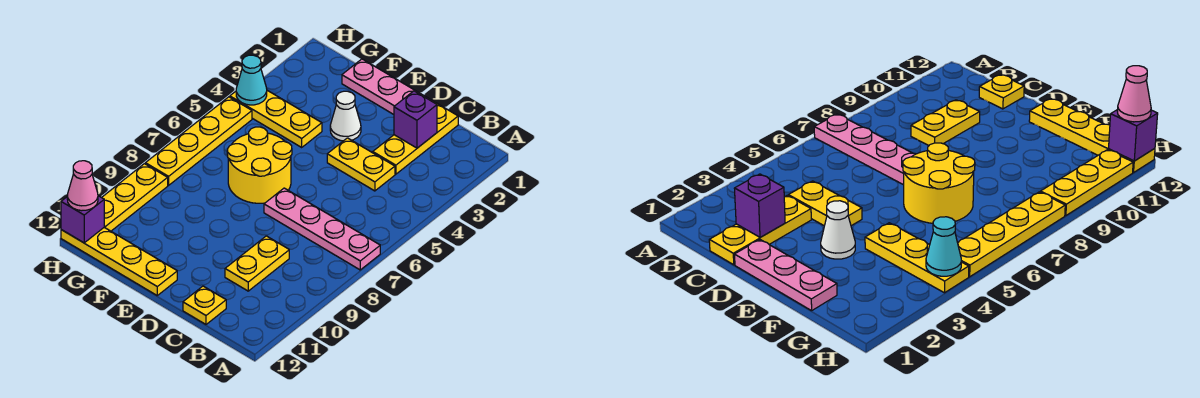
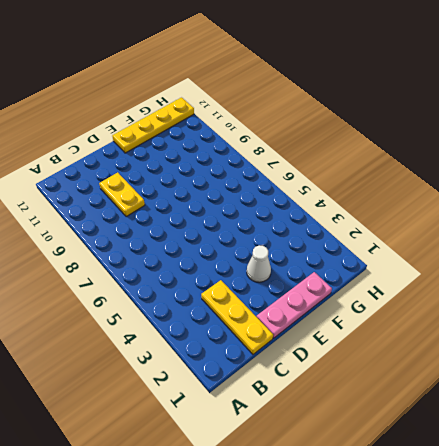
none -> pink 1x4 plate [264,188,380,270]
none -> yellow 1x2 plate [327,138,395,191]
none -> yellow 1x1 plate [183,286,226,324]

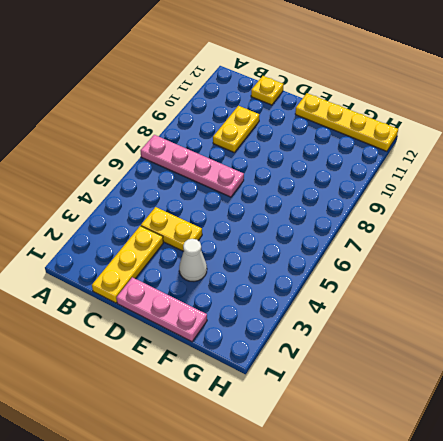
none -> yellow 2x2 round brick [227,127,292,203]
none -> yellow 1x3 plate [230,90,322,147]
none -> yellow 1x4 plate [145,97,252,185]

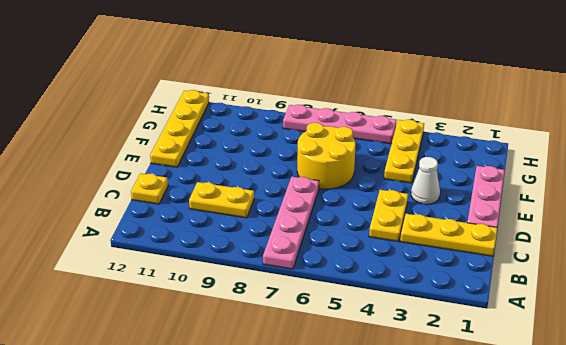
pink 1x4 plate [283,105,396,144] -> yellow 1x4 plate [145,97,252,185]
none -> yellow 1x3 plate [102,164,168,231]
none -> purple 1x1 brick [394,91,437,148]
none -> cyan 1x1 cone [236,55,267,105]

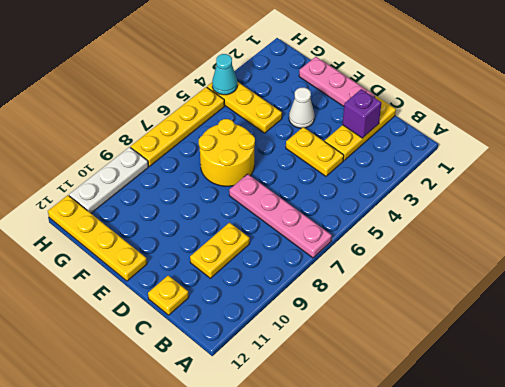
white 1x3 plate [69,147,148,213] -> yellow 1x3 plate [102,164,168,231]
none -> purple 1x1 brick [61,196,104,243]
none -> pink 1x1 cone [67,161,98,211]

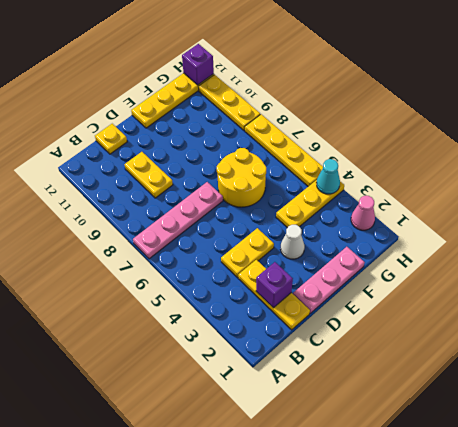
pink 1x1 cone [351,196,375,230] -> pink 1x1 cone moved to [67,161,98,211]

